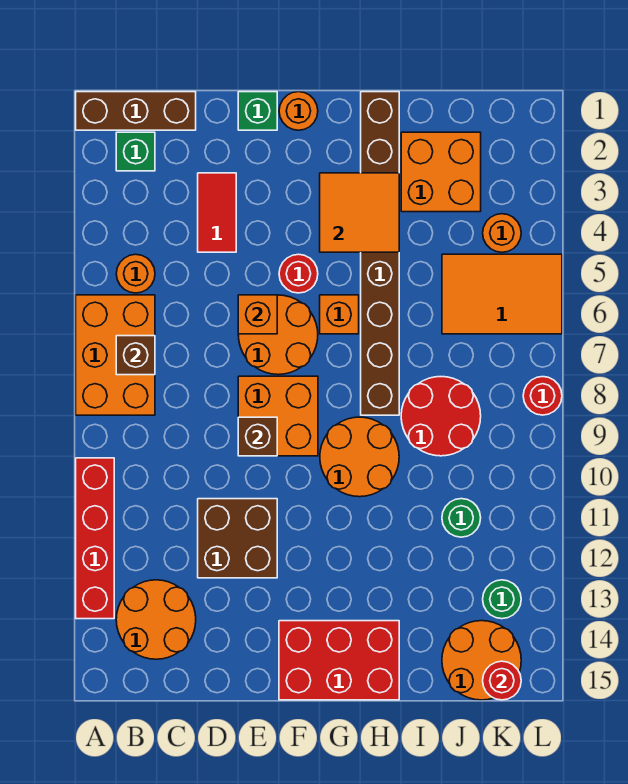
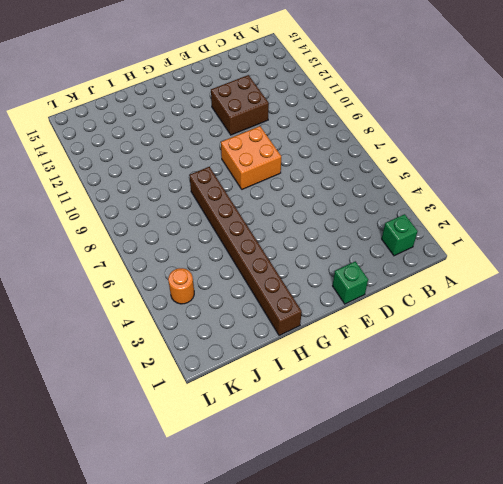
none -> brown 1x3 brick [76,92,196,130]
none -> orange 2x3 brick [76,295,155,415]
none -> red 1x4 brick [76,458,114,619]
none -> orange 1x1 round brick [116,254,155,293]

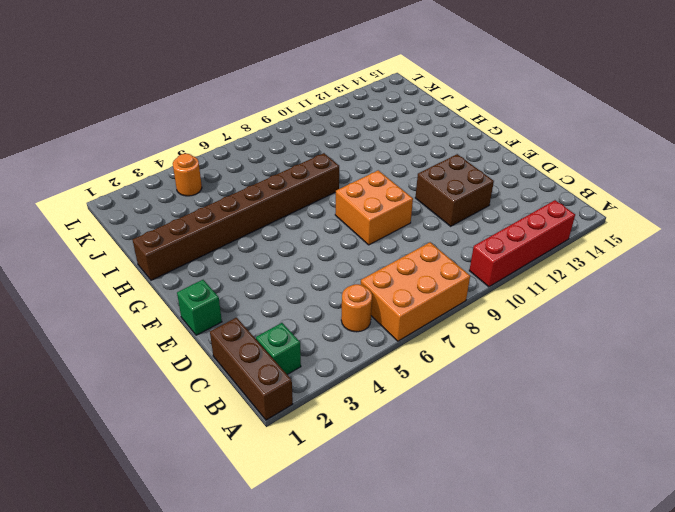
none -> orange 2x2 round brick [116,580,196,659]
none -> red 1x2 tile [198,173,236,252]
none -> orange 2x2 round brick [238,295,318,375]
none -> orange 1x1 round brick [279,92,318,130]

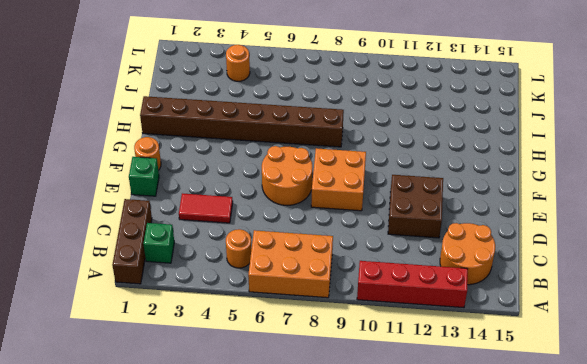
none -> red 1x1 round brick [279,254,318,293]
none -> red 2x3 brick [279,621,399,700]
none -> orange 1x1 brick [320,295,359,334]
none -> orange 2x2 round brick [320,417,399,497]

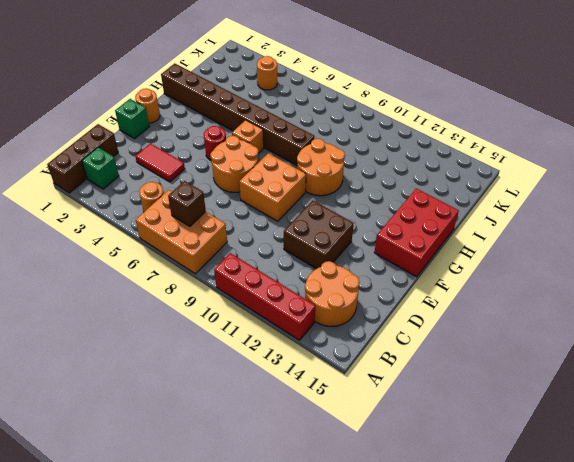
none -> orange 2x2 brick [401,132,481,212]
none -> red 2x2 round brick [401,377,481,456]
none -> orange 2x3 tile [442,254,562,334]
none -> green 1x1 round brick [442,499,481,537]

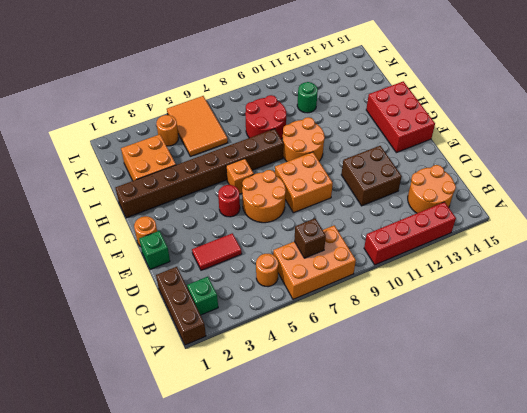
none -> orange 2x2 round brick [442,621,521,700]
none -> green 1x1 round brick [483,580,521,619]
none -> red 1x1 round brick [523,377,562,415]
none -> orange 1x1 brick [238,295,277,334]

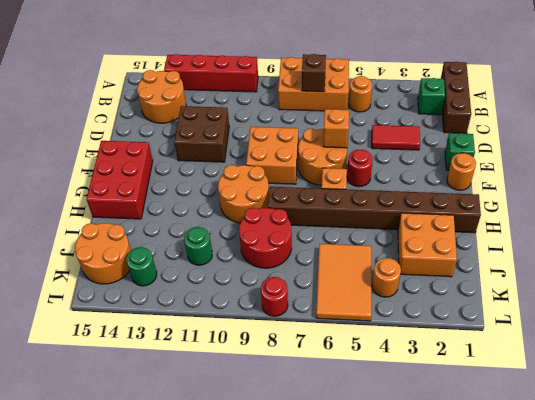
none -> brown 1x1 brick [238,417,277,456]
none -> orange 2x2 tile [320,173,399,252]
none -> red 1x1 round brick [483,661,521,700]

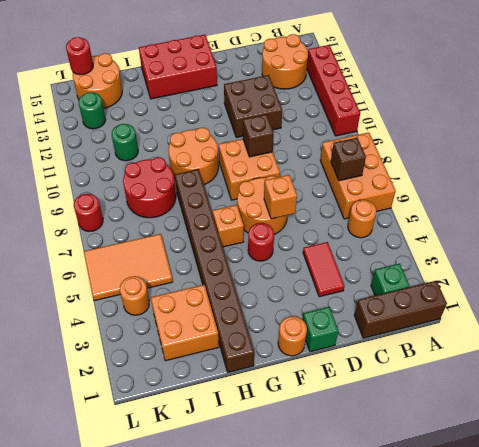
none -> orange 2x2 tile [320,173,399,252]

